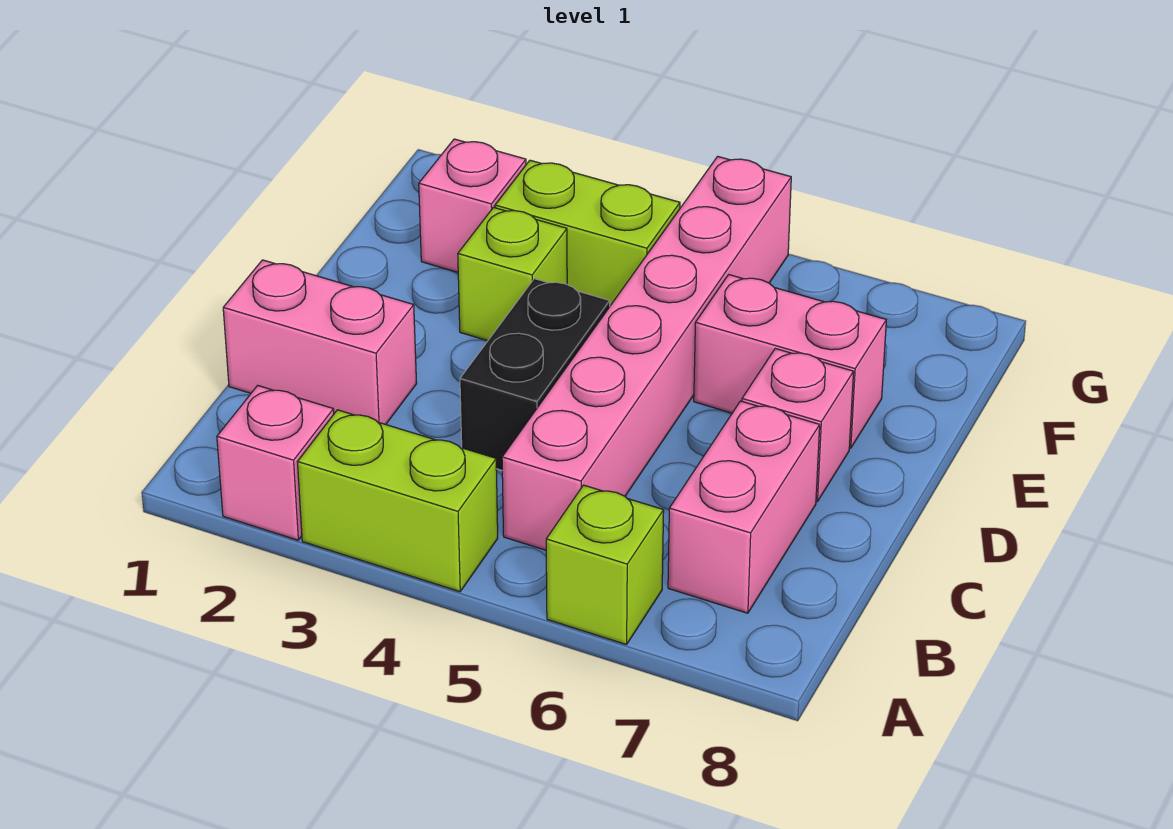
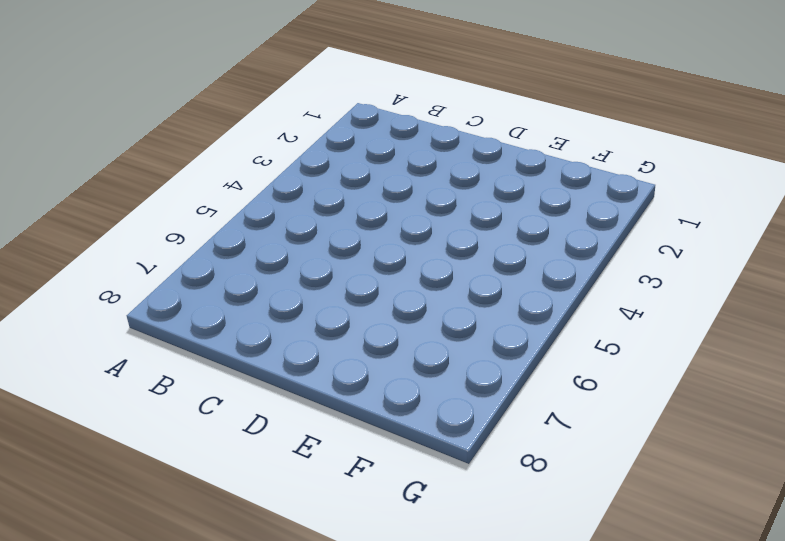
none -> pink 1x1 brick [217,385,334,540]
none -> lime 1x2 brick [298,410,498,592]
none -> lime 1x1 brick [546,485,664,645]

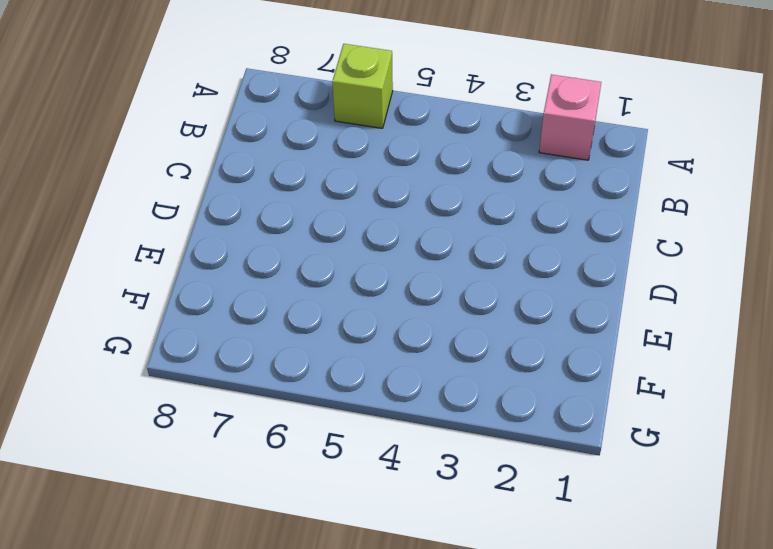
none -> lime 1x2 brick [298,410,498,592]
none -> pink 1x6 brick [502,156,791,550]
none -> pink 1x2 brick [668,401,820,613]

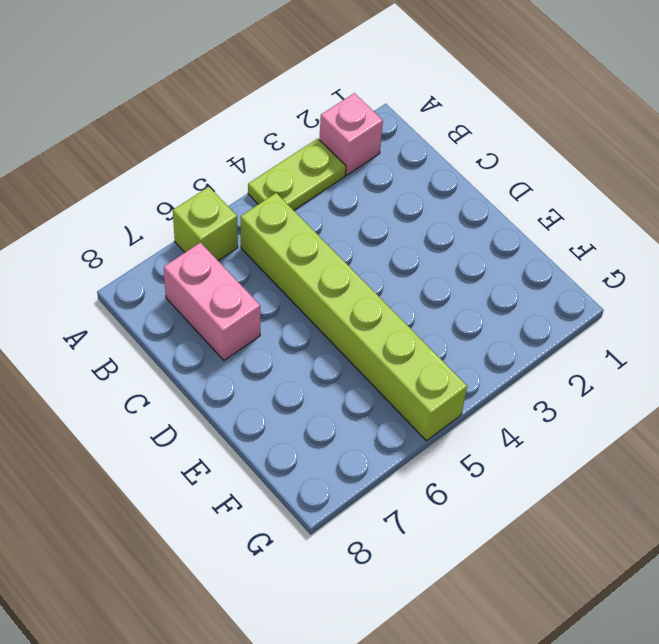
lime 1x2 plate [248,139,346,210] -> lime 1x2 brick [298,410,498,592]
lime 1x6 brick [241,193,467,441] -> pink 1x6 brick [502,156,791,550]
none -> pink 1x2 brick [223,260,417,425]
none -> black 1x2 brick [460,279,610,470]
none -> pink 1x1 brick [742,349,854,502]

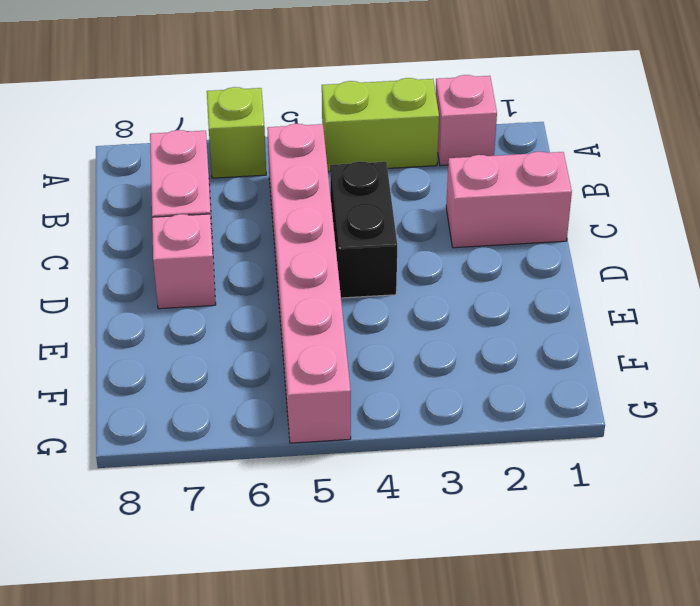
none -> lime 1x1 brick [458,207,567,341]
none -> pink 1x2 brick [694,275,886,448]
none -> pink 1x1 brick [419,139,526,272]

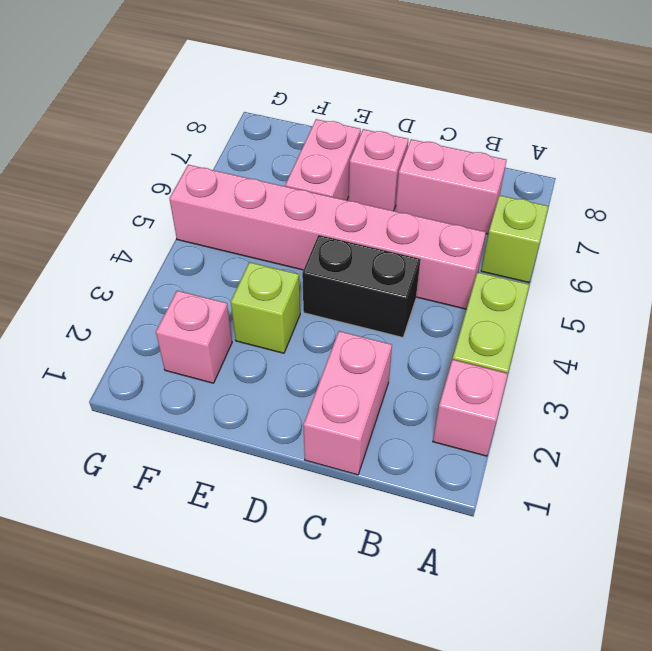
none -> lime 1x2 brick [495,160,680,306]

